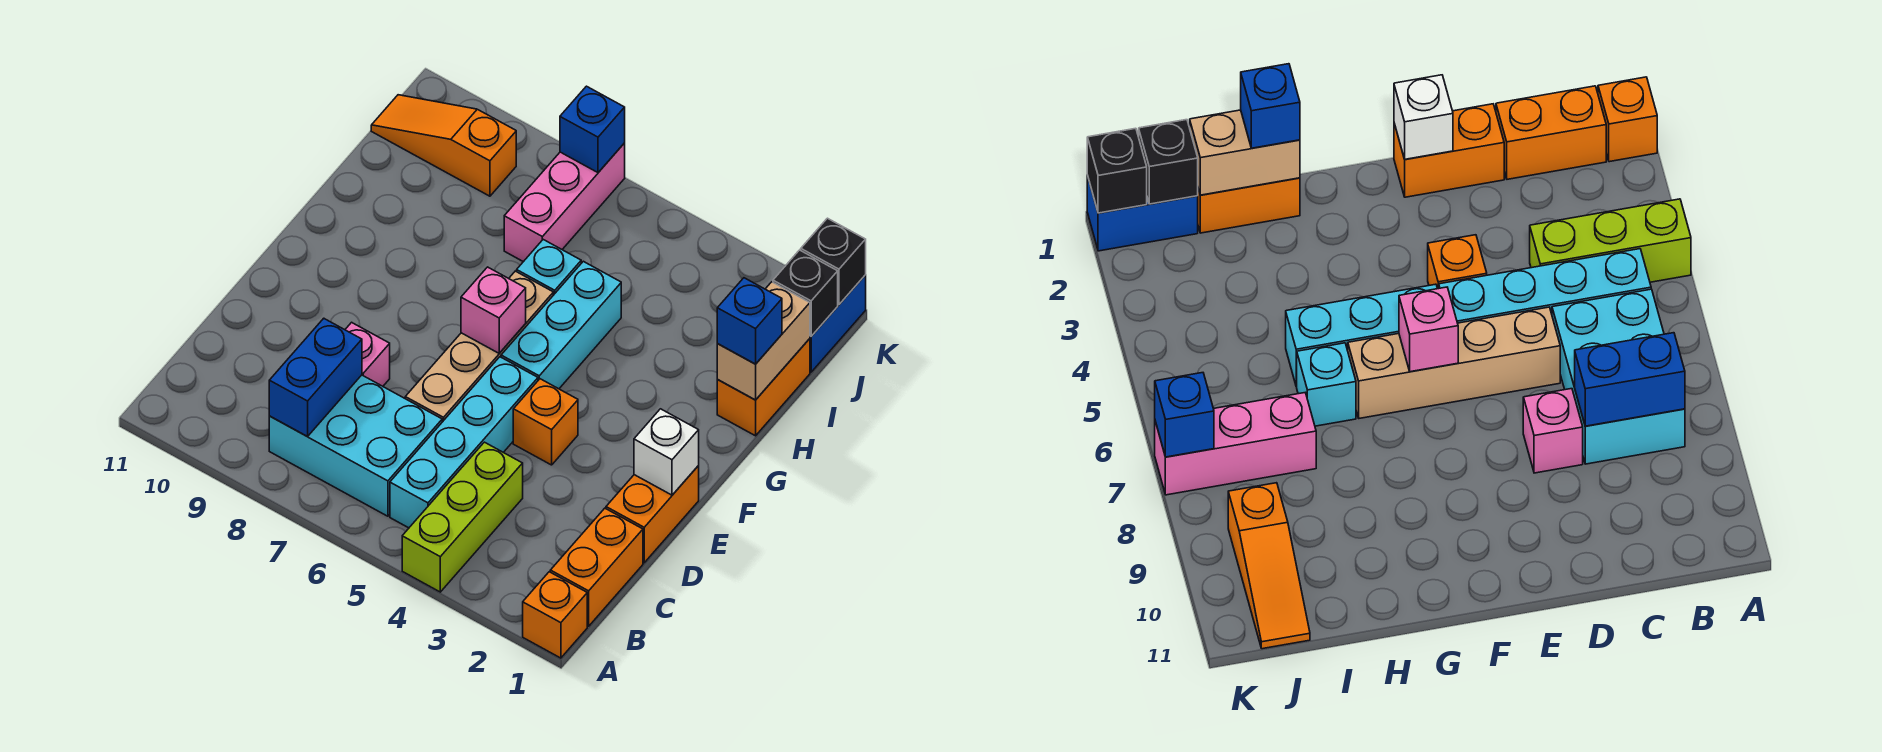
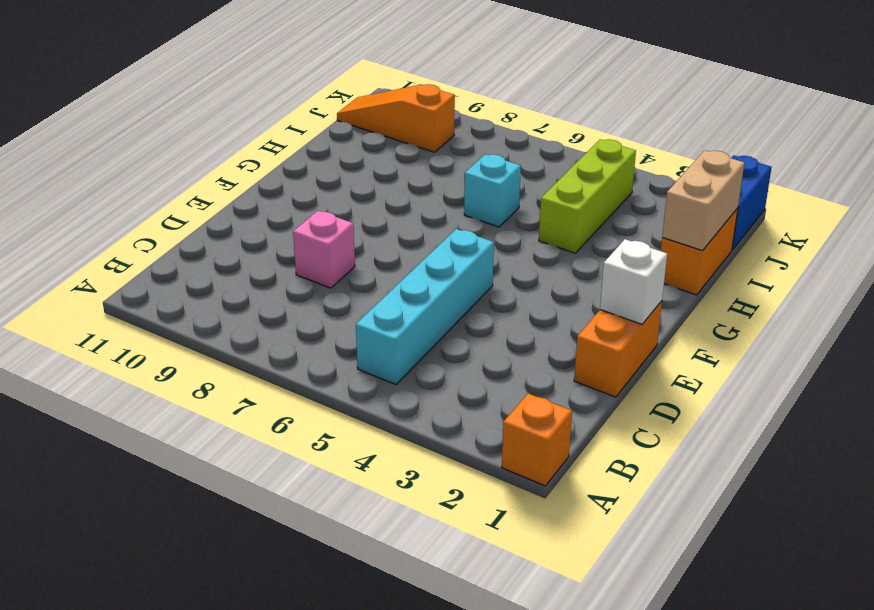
lime 1x3 brick [539,139,636,253] -> lime 1x3 brick moved to [402,442,523,592]
none -> orange 1x2 brick [550,508,643,626]
none -> cyan 2x3 brick [269,375,442,516]
none -> tan 1x4 brick [405,271,553,422]

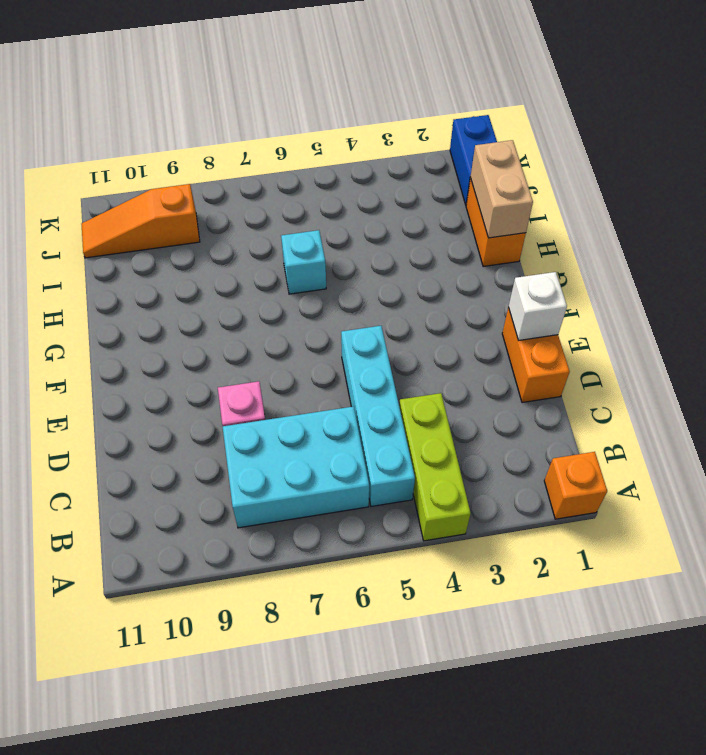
none -> orange 1x2 brick [550,508,643,626]
none -> tan 1x4 brick [405,271,553,422]
none -> orange 1x1 brick [513,379,578,465]

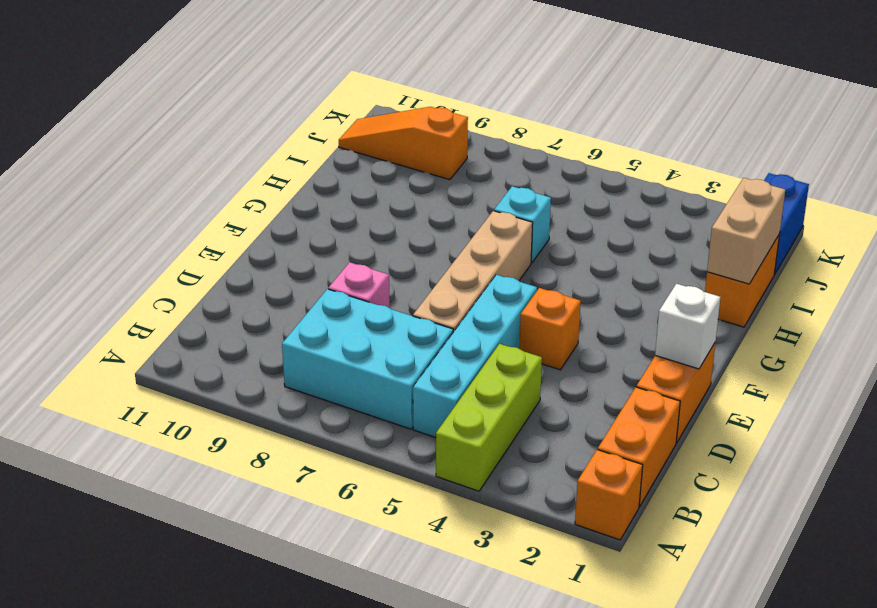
none -> cyan 1x3 brick [501,261,621,389]
none -> pink 1x3 brick [504,143,625,262]
none -> blue 1x2 brick [269,318,362,436]

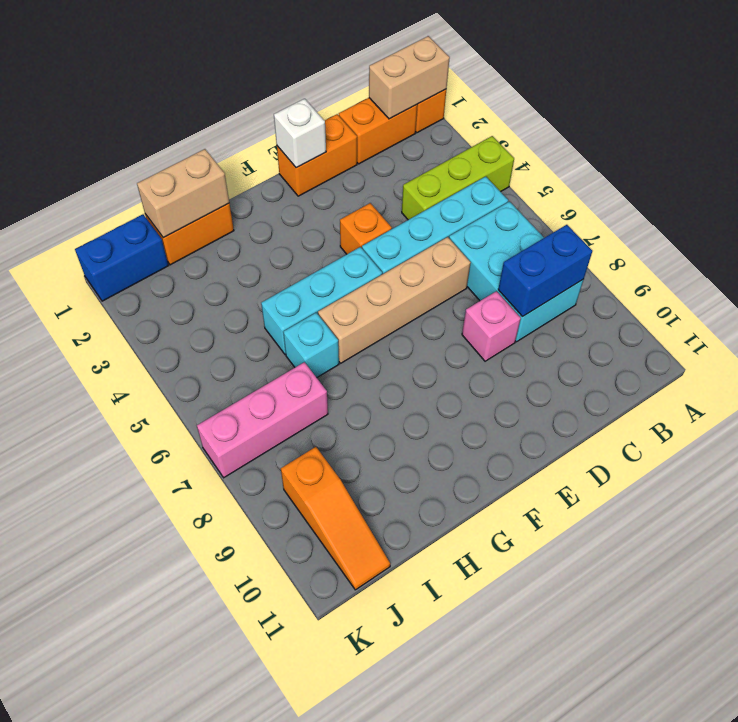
tan 1x2 brick [369,36,450,119] -> none
none -> pink 1x1 brick [461,267,526,353]
none -> black 1x1 brick [773,250,838,336]
none -> black 1x1 brick [801,218,866,305]

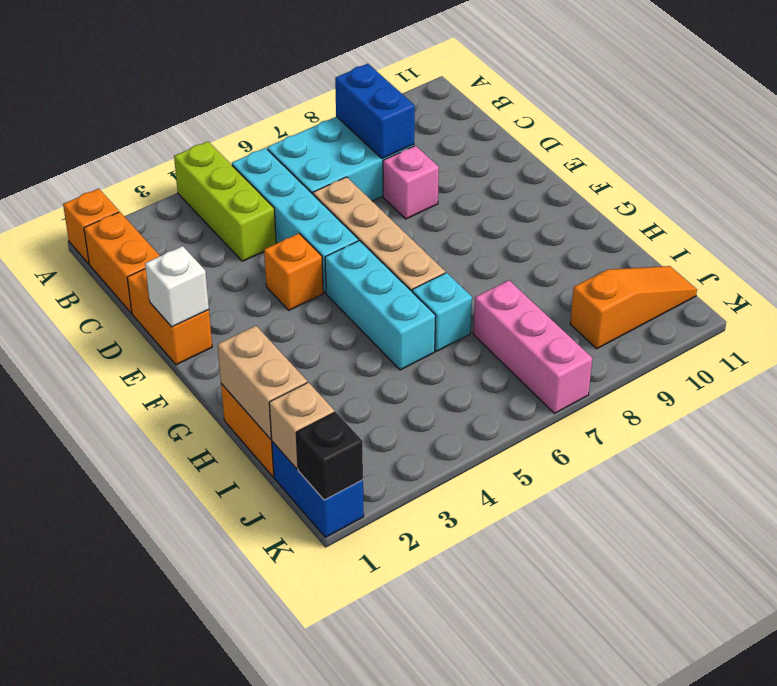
tan 1x1 brick [269,382,334,469] -> black 1x1 brick [773,250,838,336]
none -> pink 1x1 brick [461,267,526,353]
none -> blue 1x1 brick [560,86,625,172]
none -> blue 1x1 brick [717,278,782,364]

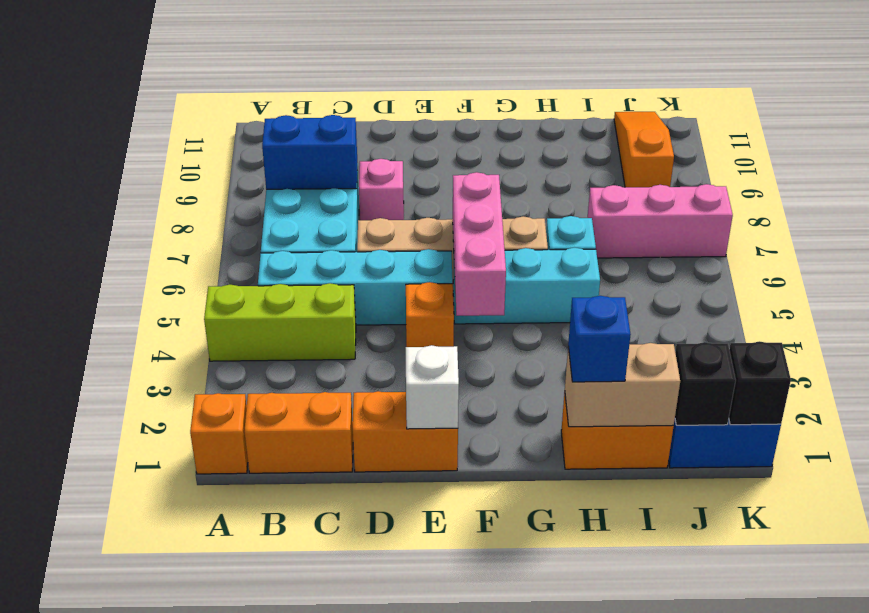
pink 1x3 brick [453,172,506,316] -> pink 1x1 brick [461,267,526,353]
none -> blue 1x1 brick [560,86,625,172]

